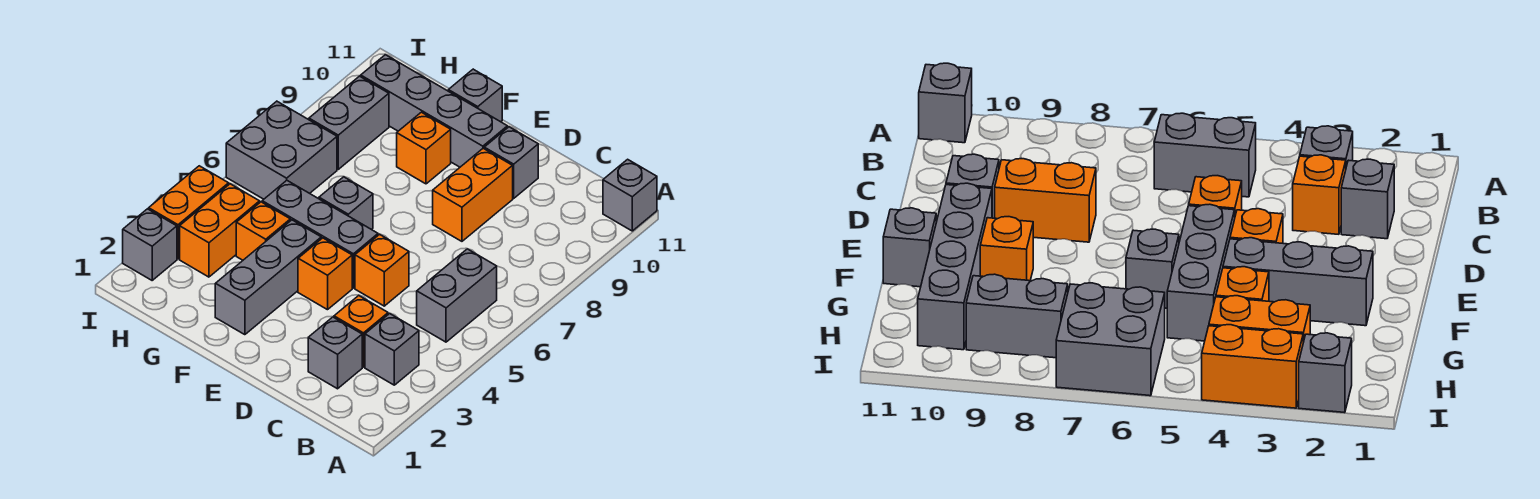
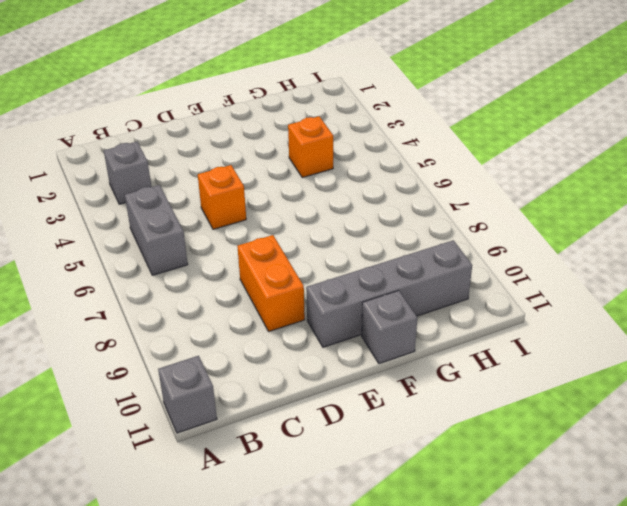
none -> grey 1x1 brick [308,317,362,389]
none -> orange 1x1 brick [334,296,388,367]
none -> grey 1x1 brick [484,127,538,198]

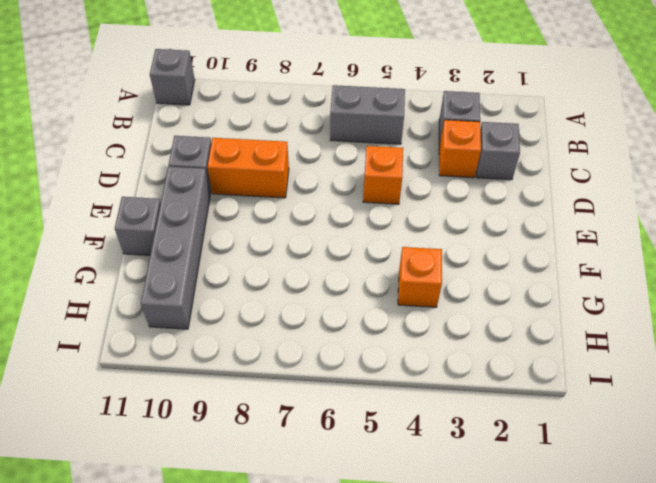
none -> orange 1x1 brick [298,238,352,310]
none -> grey 1x3 brick [262,181,378,288]
none -> grey 1x3 brick [215,220,321,335]

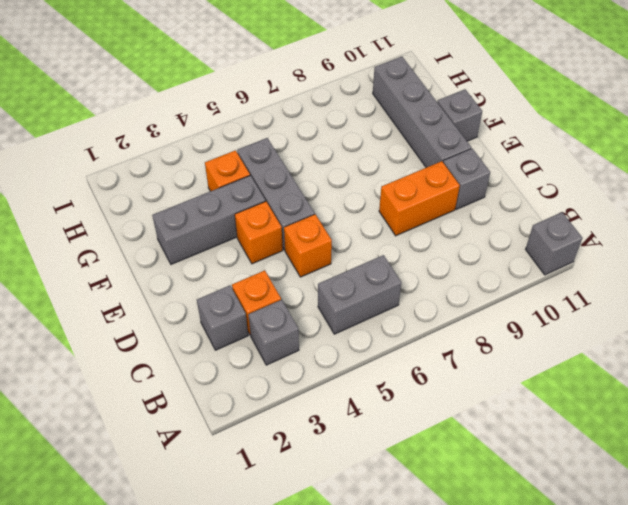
none -> grey 1x1 brick [319,177,373,230]
none -> orange 1x1 brick [397,112,451,184]
none -> orange 1x2 brick [180,184,260,277]

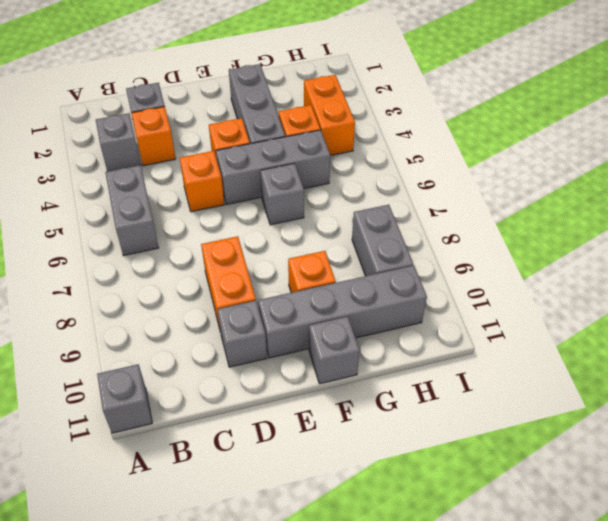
none -> grey 2x2 brick [226,101,337,199]
none -> grey 1x1 brick [123,209,177,280]
none -> orange 1x2 brick [149,166,229,259]

